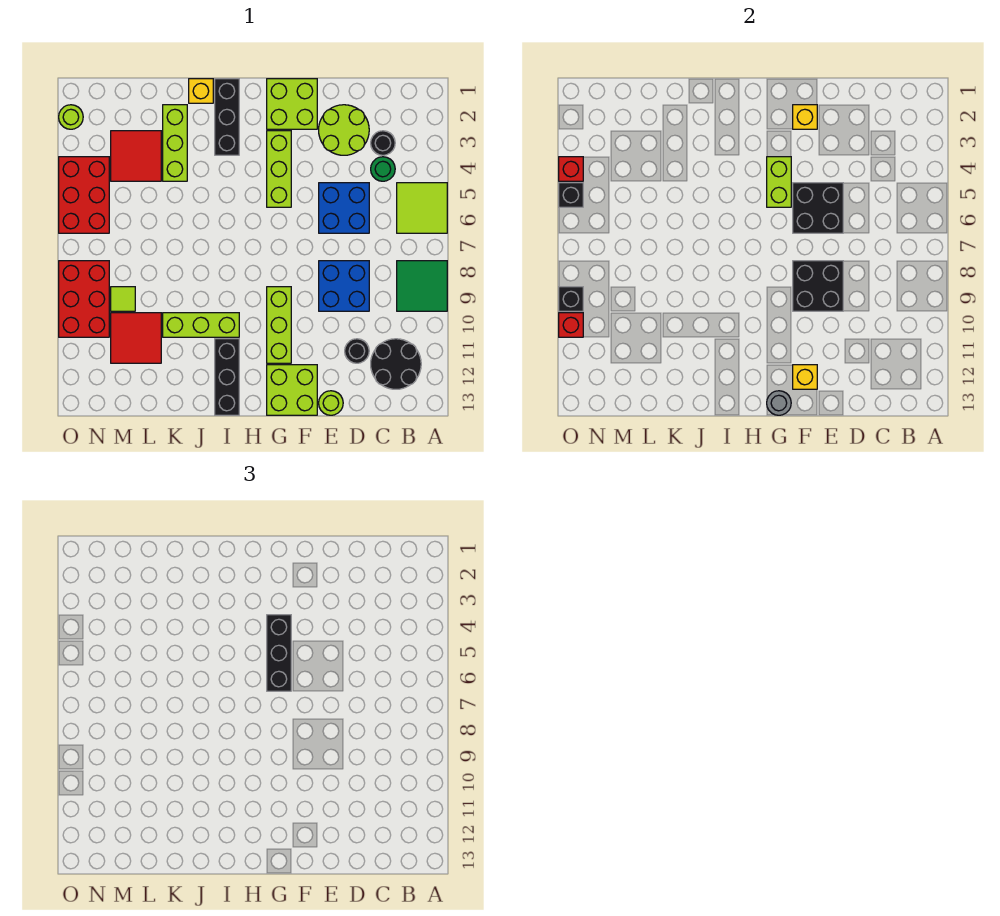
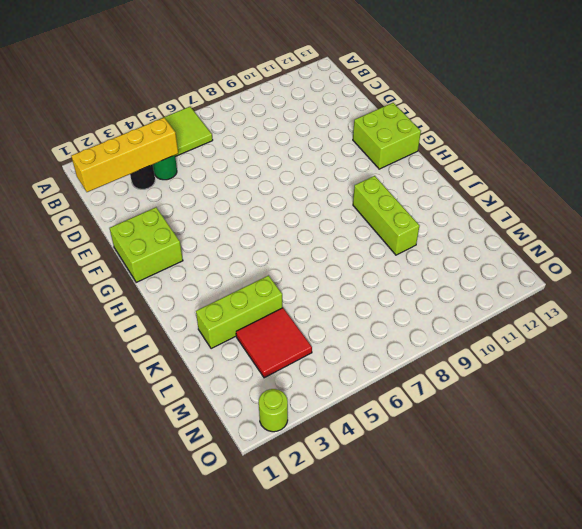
yellow 1x4 brick [71,118,178,192] -> none
none -> green 2x2 tile [397,261,447,311]
none -> black 2x2 round brick [371,339,421,389]
none -> lime 2x2 round brick [319,105,369,155]
none -> blue 2x2 brick [319,183,369,233]

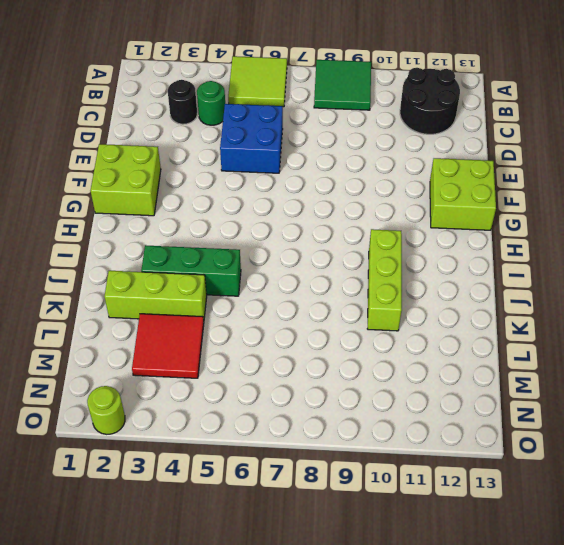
green 1x3 brick [141,245,241,296] -> none
none -> lime 2x2 round brick [319,105,369,155]
none -> blue 2x2 brick [319,261,369,311]
none -> black 1x1 round brick [345,339,369,363]
none -> lime 1x1 round brick [319,391,343,415]

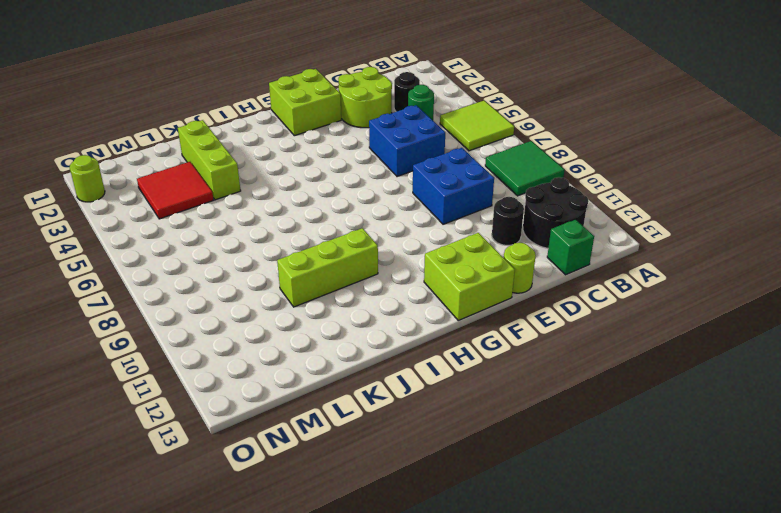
green 1x1 brick [547,219,594,275] -> none
none -> lime 1x3 brick [267,131,291,207]
none -> lime 1x3 brick [267,287,291,363]
none -> black 1x3 brick [215,79,239,155]
none -> black 1x3 brick [215,339,239,415]

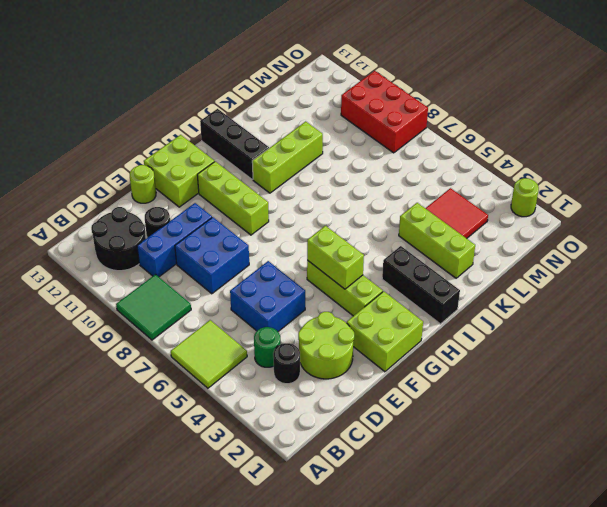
blue 1x3 brick [137,203,212,277] -> none
none -> yellow 1x1 brick [189,79,213,103]
none -> red 2x2 tile [111,313,161,363]
none -> lime 1x1 tile [111,287,135,311]
none -> red 2x3 brick [59,157,109,233]

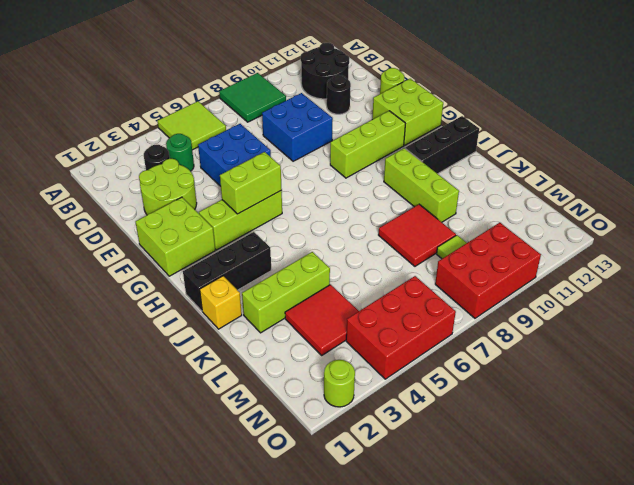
red 2x2 tile [379,204,456,266] -> red 2x2 tile moved to [111,313,161,363]
none -> black 2x2 brick [793,183,843,233]
none -> black 2x2 brick [793,261,843,311]
none -> yellow 1x1 brick [793,105,817,129]
none -> yellow 1x1 brick [793,365,817,389]

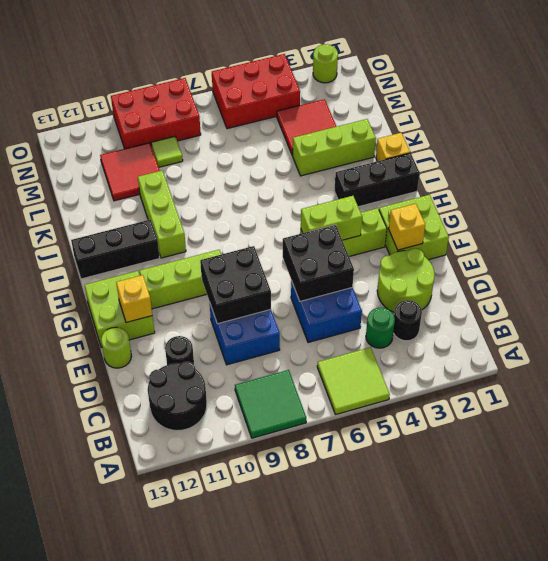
none -> grey 1x1 round brick [767,391,791,415]
none -> red 1x1 brick [559,157,583,181]
none -> black 1x1 brick [559,183,583,207]
none -> black 1x1 brick [559,287,583,311]

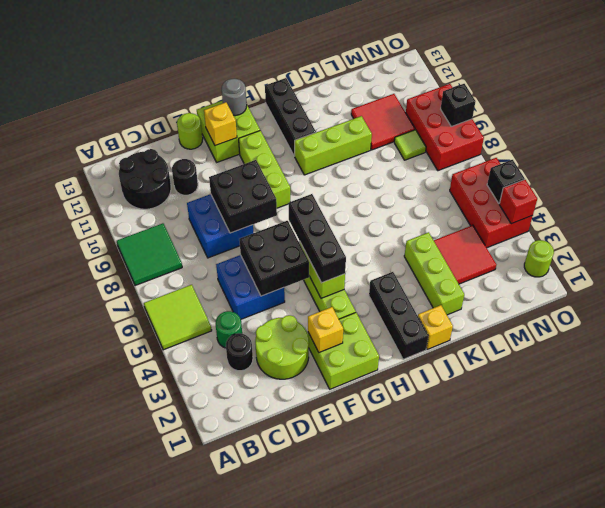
none -> red 1x1 brick [559,313,583,337]

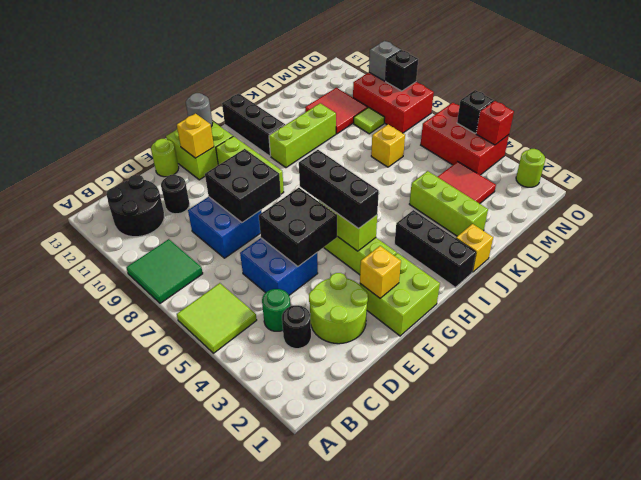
yellow 1x1 brick [371,125,405,167] -> none
grey 1x1 brick [369,41,401,81] -> red 1x1 brick [559,313,583,337]

